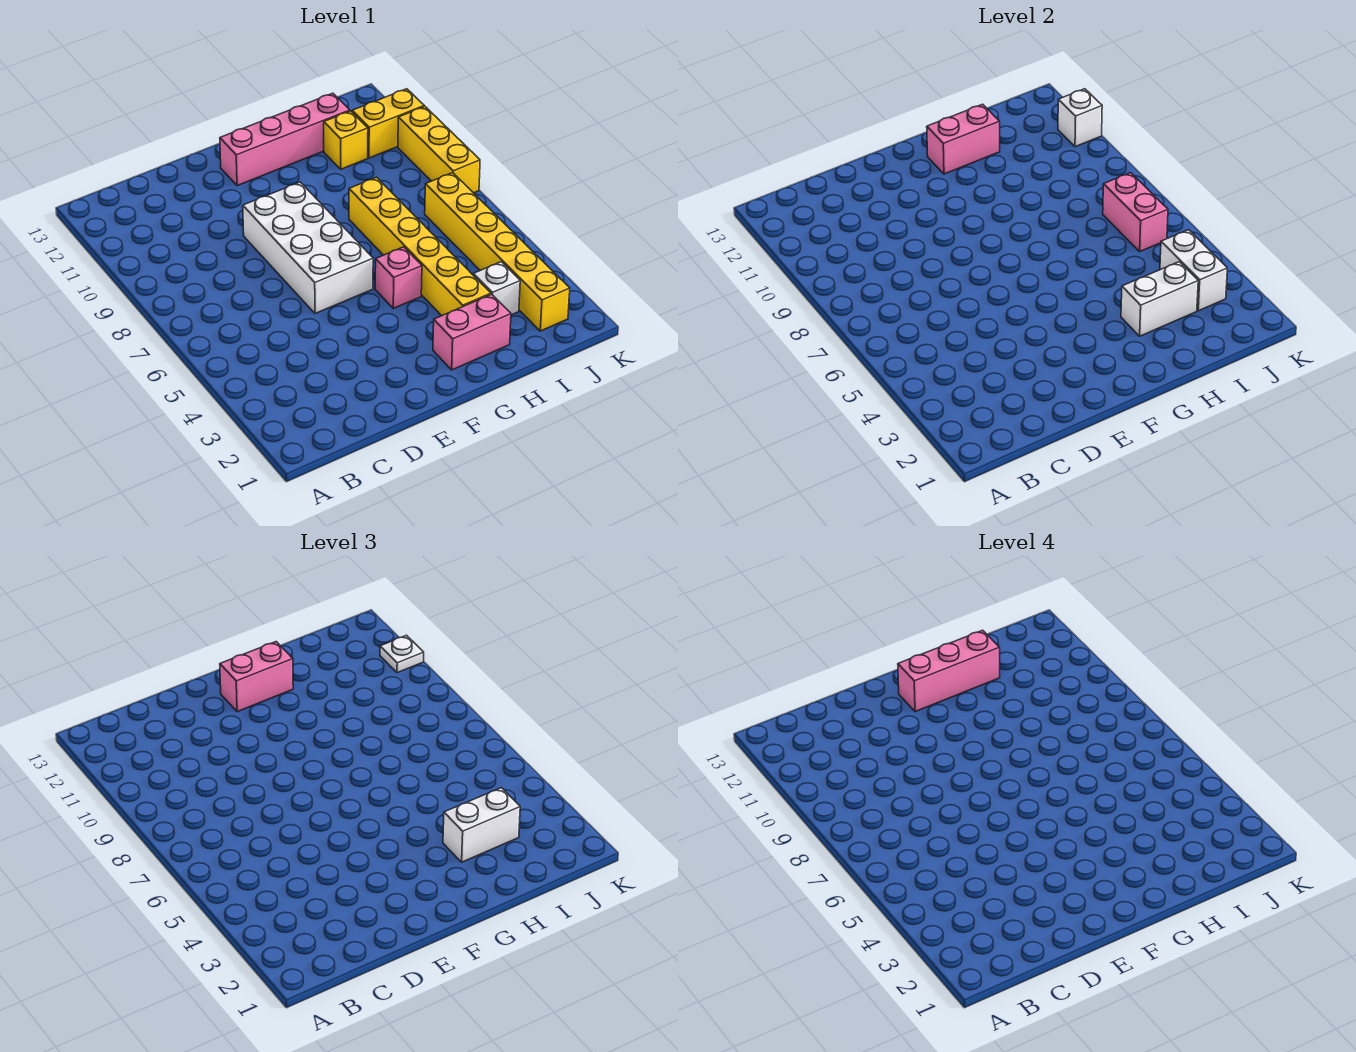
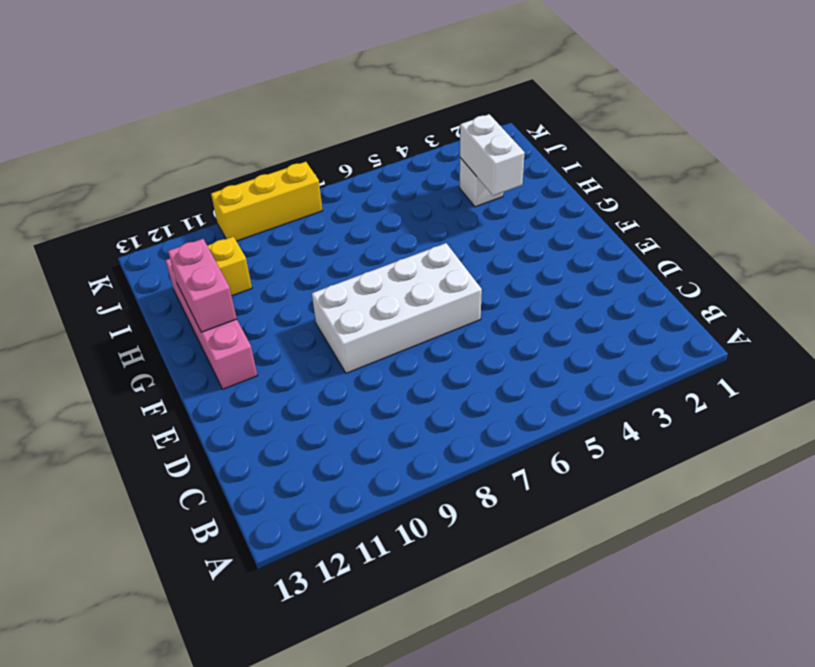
none -> pink 1x2 brick [433,294,511,370]
none -> pink 1x1 brick [375,247,422,308]
none -> yellow 1x6 brick [349,177,491,316]

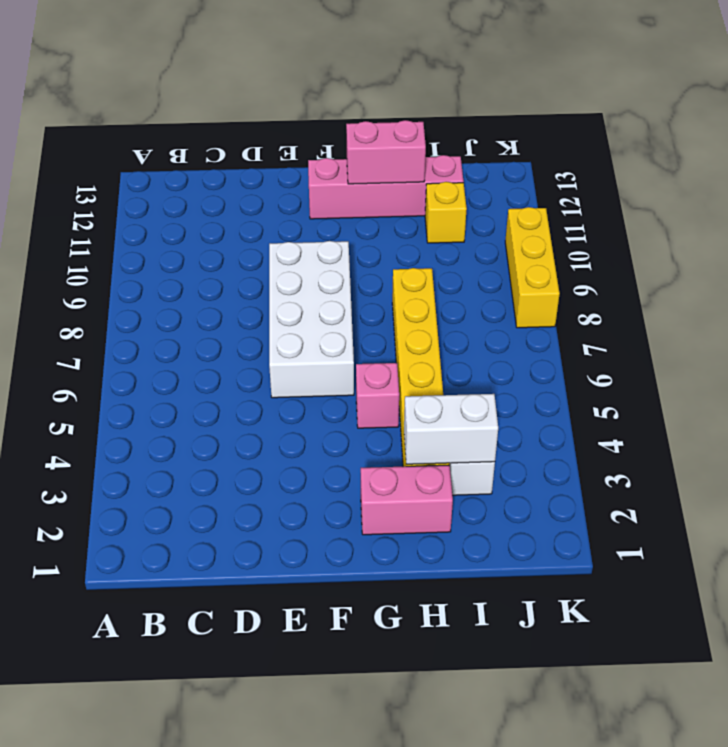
none -> yellow 1x6 brick [425,173,570,331]
none -> yellow 1x2 brick [352,89,424,158]
none -> white 1x2 brick [1160,230,1227,311]

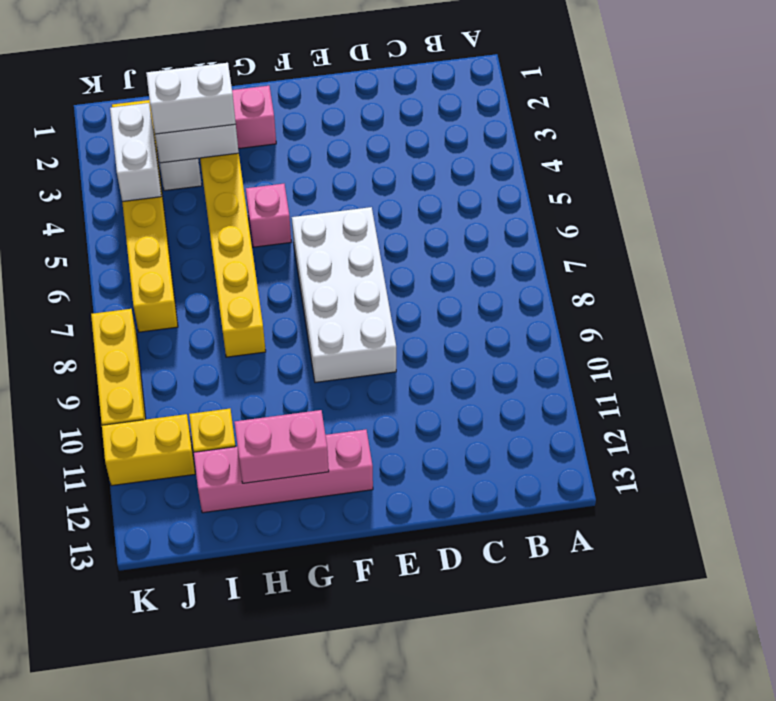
none -> pink 1x2 brick [1103,173,1168,251]
none -> white 1x1 brick [1058,89,1102,147]
none -> pink 1x2 brick [220,642,293,712]

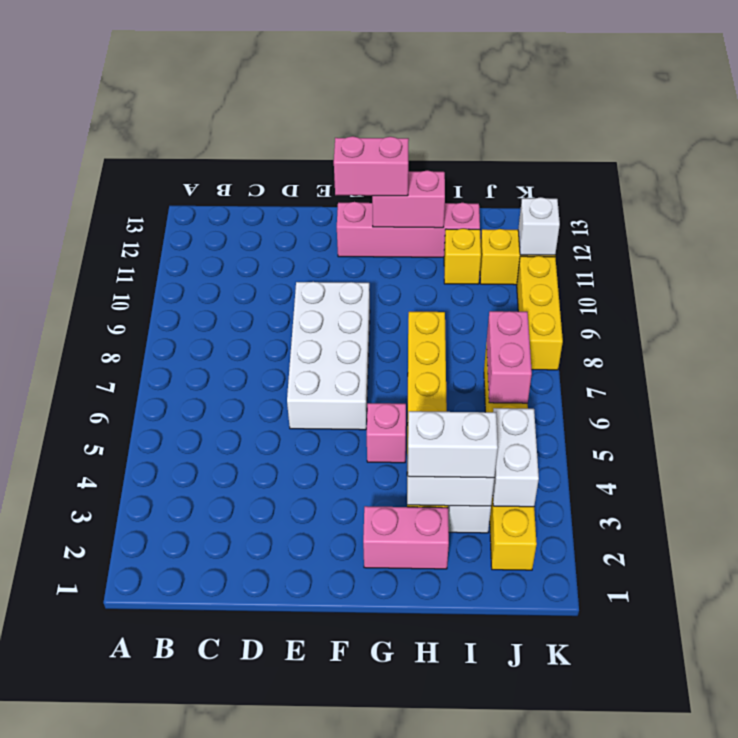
none -> white 1x1 plate [380,635,424,673]
none -> pink 1x3 brick [898,630,1000,712]

